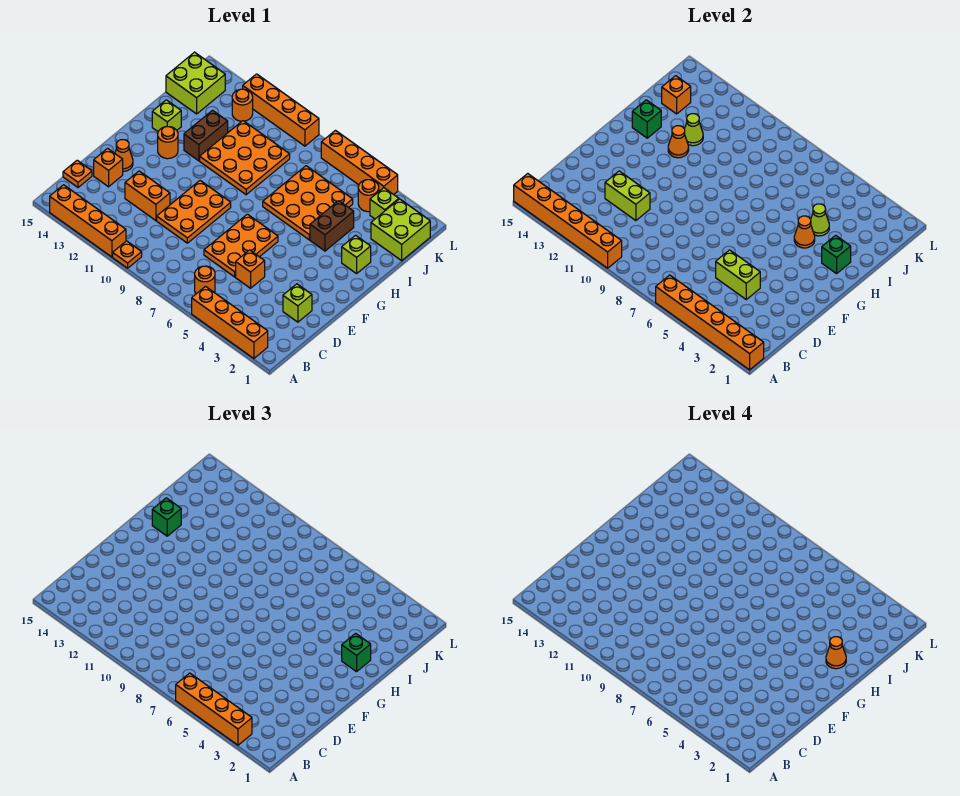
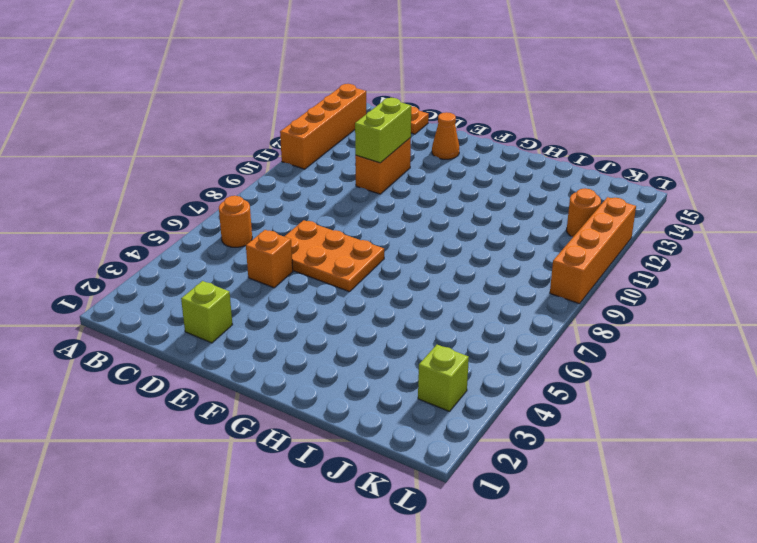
none -> orange 1x4 brick [192,287,268,359]
none -> orange 1x1 plate [113,241,142,268]
none -> orange 2x3 plate [157,181,231,243]
none -> orange 1x1 brick [94,148,123,187]

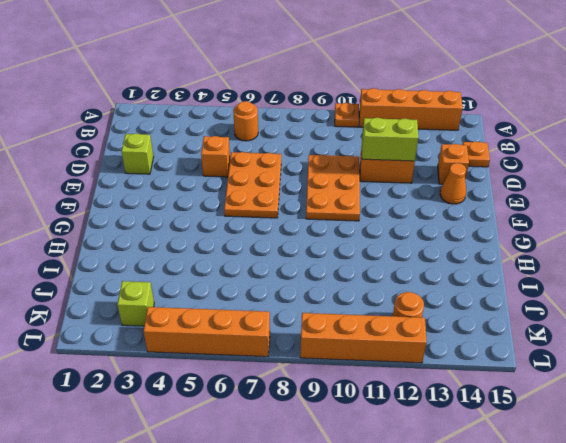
none -> orange 1x4 brick [192,287,268,359]
none -> orange 1x1 round brick [158,127,178,159]
none -> lime 1x1 brick [342,235,371,274]
none -> brown 1x2 brick [310,201,354,251]

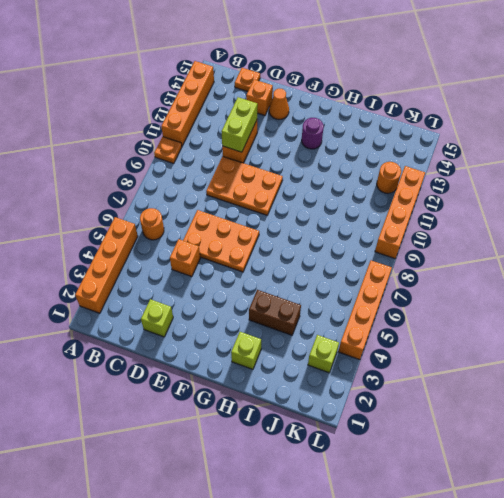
purple 1x1 round brick [302,118,324,149] -> orange 1x1 round brick [158,127,178,159]
none -> orange 3x3 plate [263,166,353,240]
none -> orange 3x3 plate [200,121,290,195]
none -> brown 1x2 brick [184,110,228,161]
none -> lime 1x1 brick [152,100,181,131]

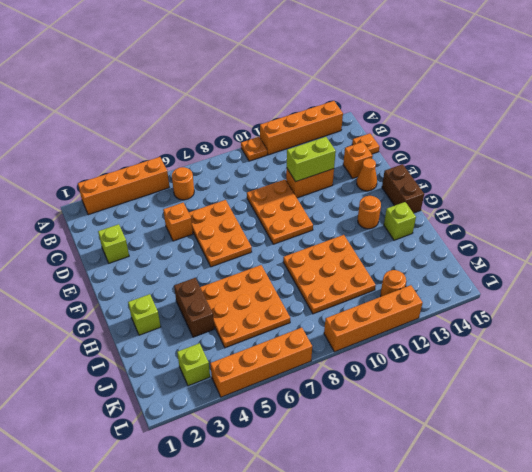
brown 1x2 brick [382,164,424,213] -> brown 1x2 brick moved to [184,110,228,161]
none -> lime 2x2 brick [371,199,430,261]
none -> lime 2x2 brick [166,52,225,114]
none -> orange 1x1 round brick [358,180,379,212]
none -> orange 1x6 brick [656,275,764,370]

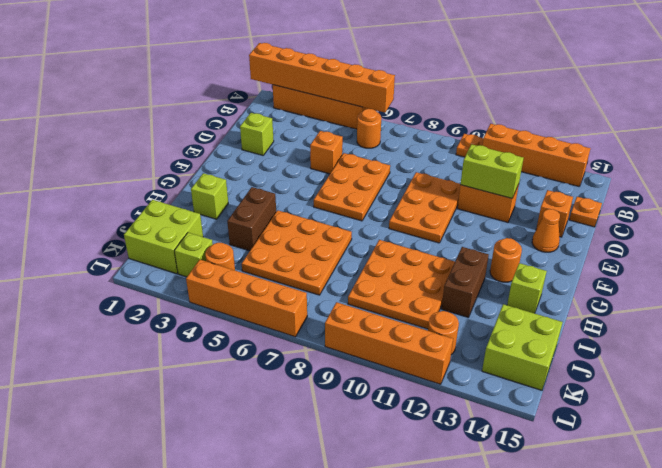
none -> orange 1x6 brick [514,174,622,268]
none -> lime 1x2 brick [716,250,760,299]
none -> green 1x1 brick [822,235,851,274]
none -> orange 1x1 cone [794,216,815,248]

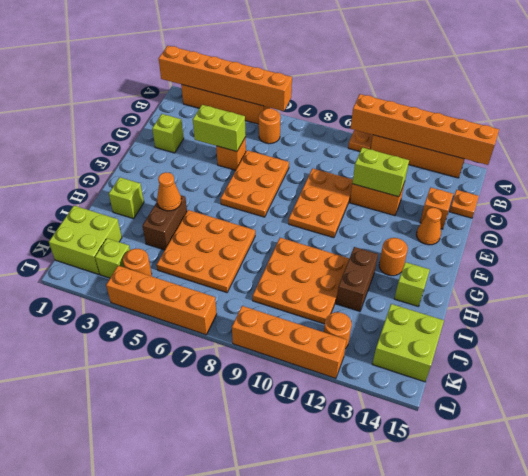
none -> green 1x1 brick [822,235,851,274]
none -> orange 1x1 cone [668,126,689,158]
none -> green 1x1 brick [632,100,661,138]
none -> lime 1x1 cone [811,204,829,236]

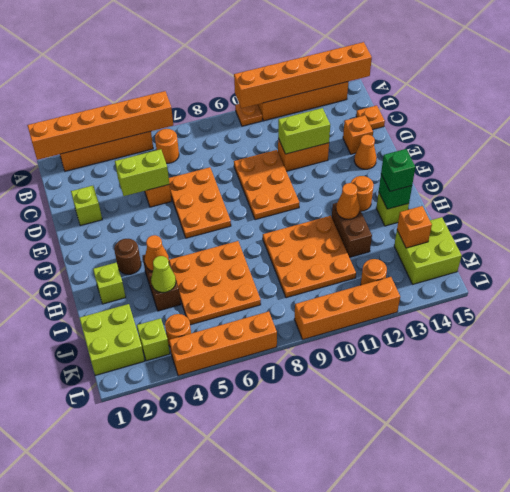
brown 1x1 round brick [114,239,141,275] -> none
none -> green 1x1 brick [822,235,851,274]
none -> lime 1x1 cone [685,114,703,146]
none -> orange 1x4 brick [176,673,252,745]
none -> green 1x1 brick [342,633,371,672]

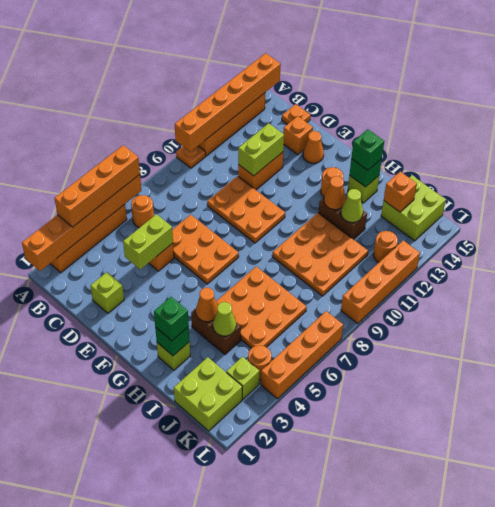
none -> orange 1x1 cone [826,637,846,669]

